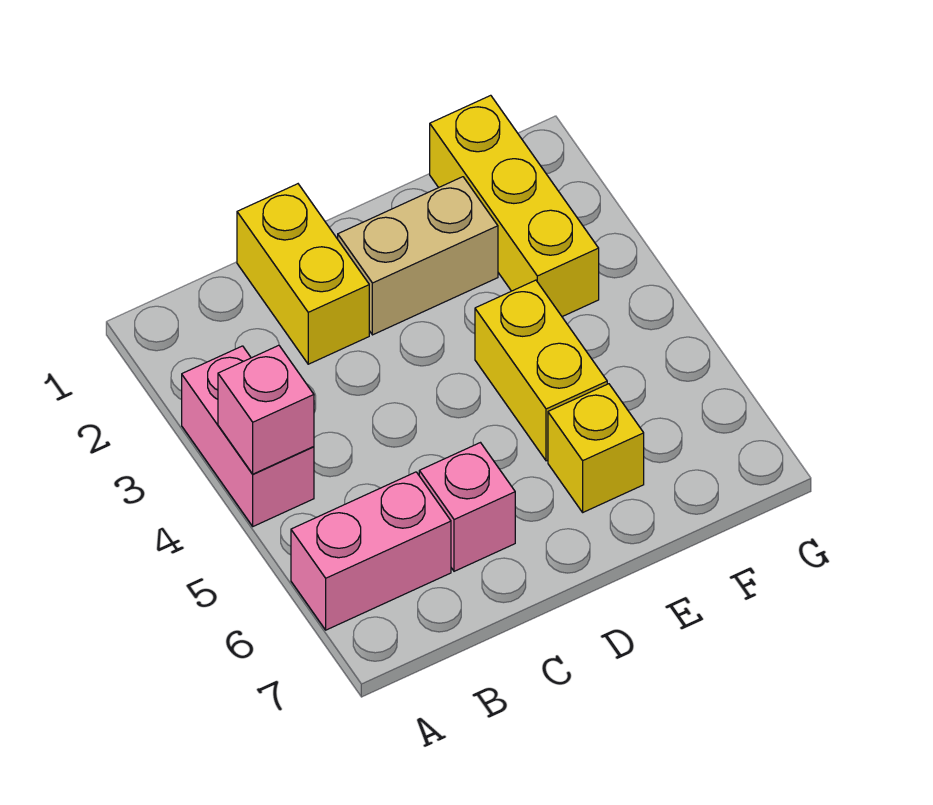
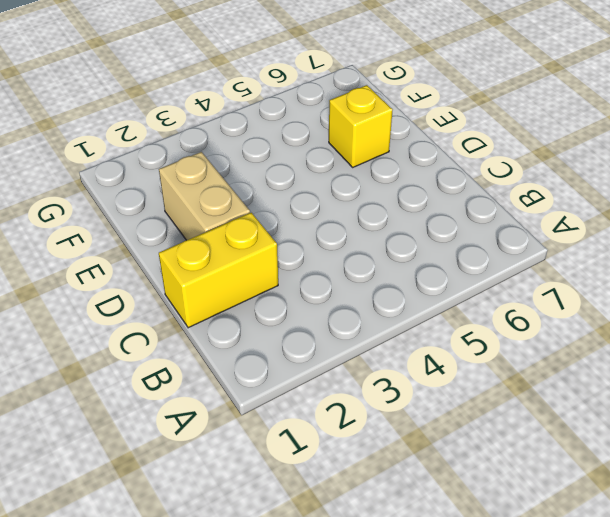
none -> pink 1x2 brick [182,346,314,526]
none -> pink 1x2 brick [291,472,451,630]

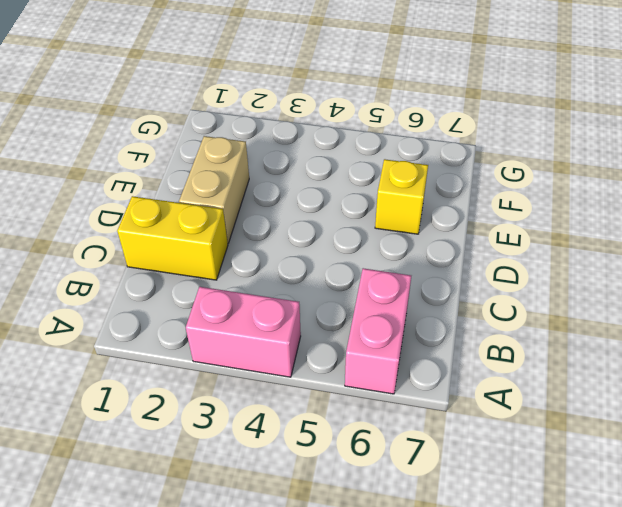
none -> pink 1x1 brick [419,443,515,571]
none -> yellow 1x2 brick [475,280,607,461]

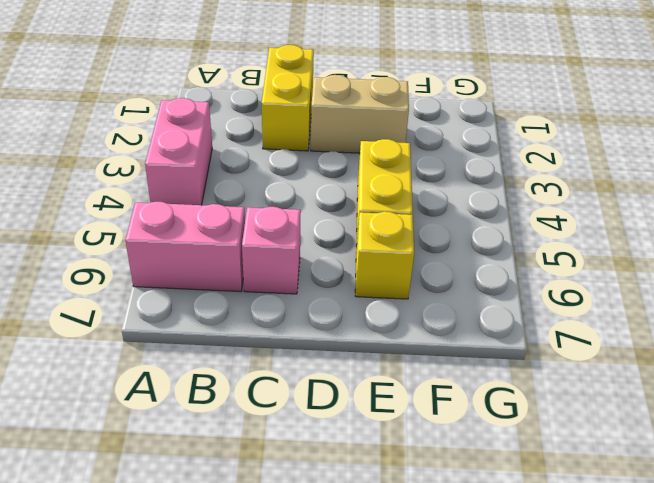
none -> yellow 1x3 brick [430,95,599,317]
none -> pink 1x1 brick [218,345,314,474]

